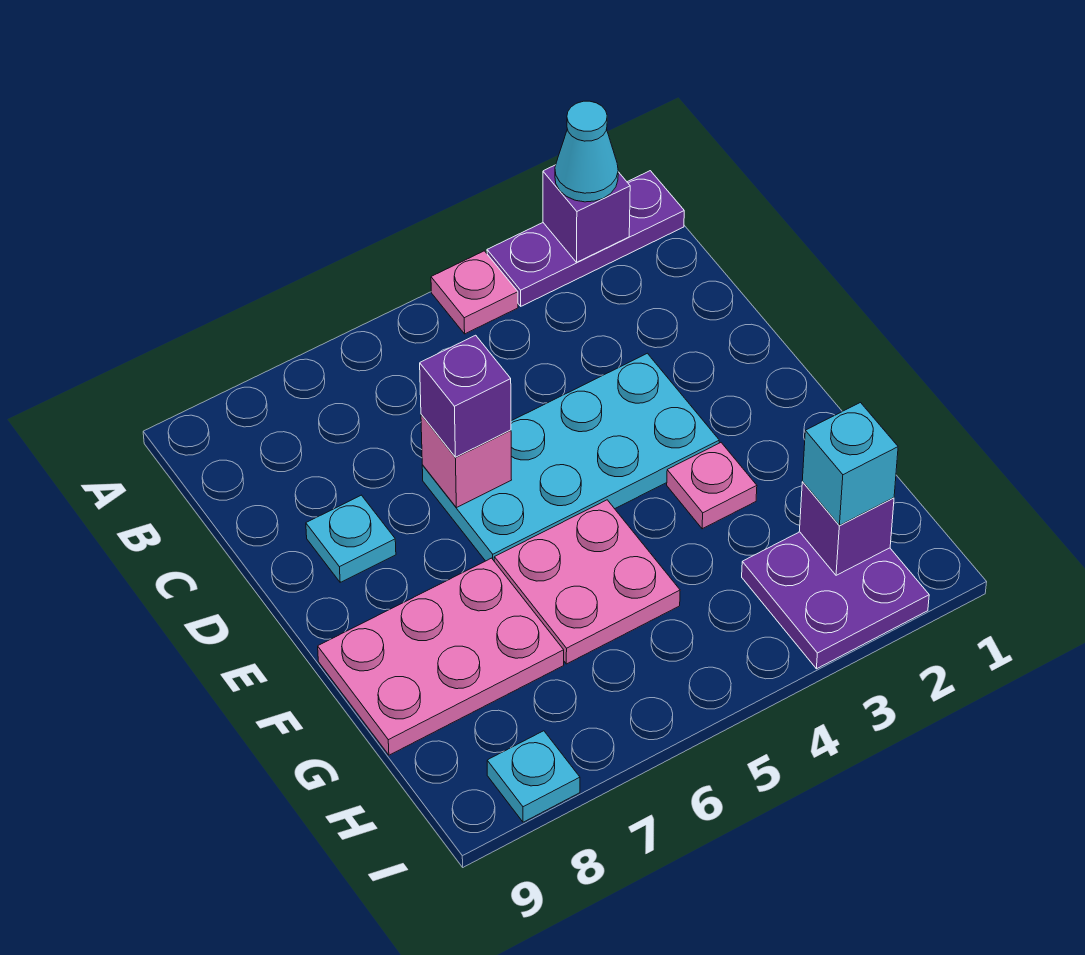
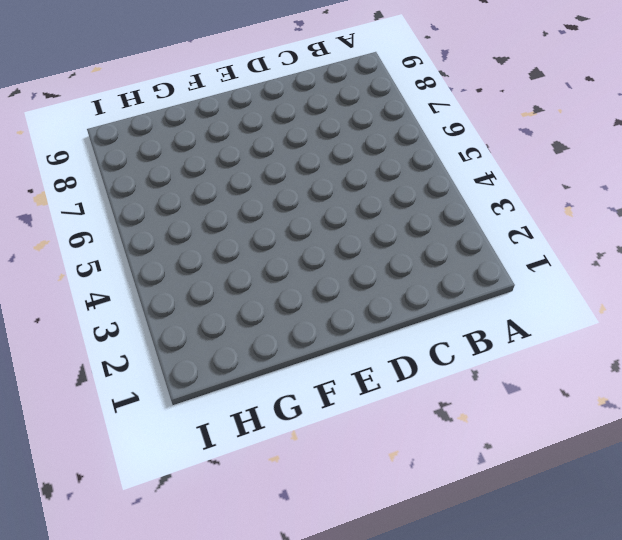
none -> purple 1x3 plate [487,171,684,306]
none -> pink 1x1 plate [431,251,518,334]
none -> cyan 2x4 plate [422,353,719,561]

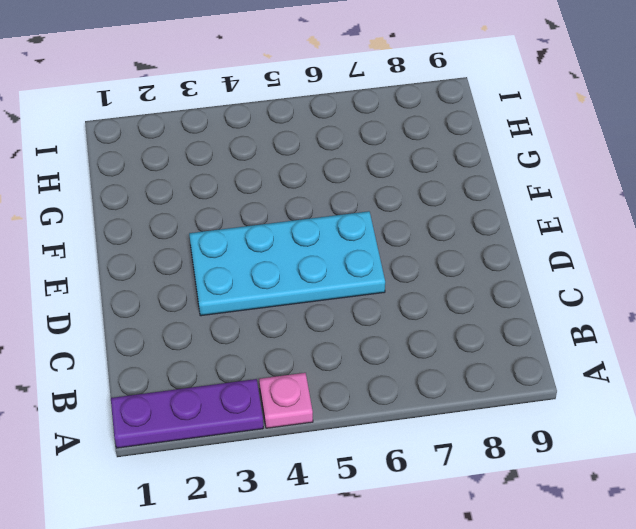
none -> cyan 1x1 plate [306,495,396,582]
none -> pink 1x1 plate [667,443,757,529]
none -> pink 2x2 plate [494,500,680,664]

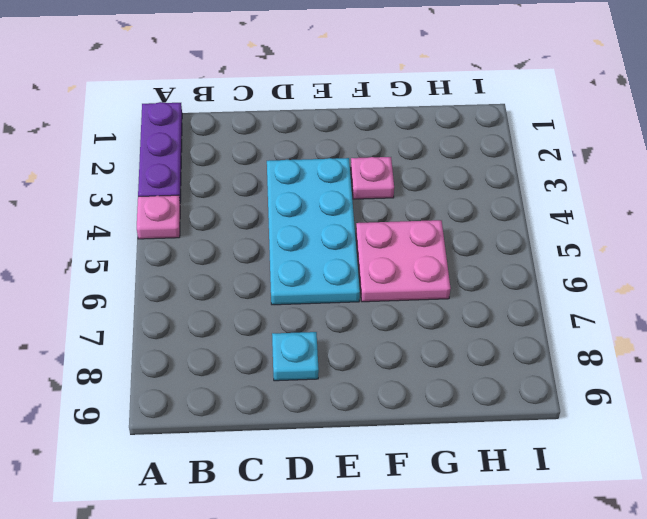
none -> pink 2x3 plate [318,558,564,755]
none -> purple 2x2 plate [742,532,929,669]
none -> cyan 1x1 plate [487,731,580,822]

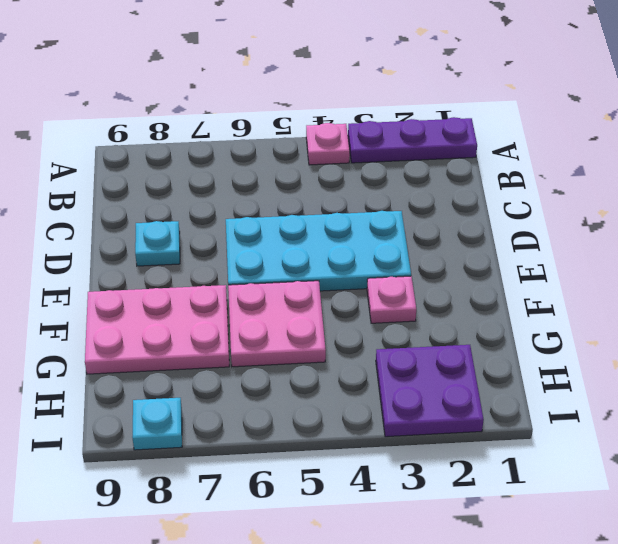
none -> purple 1x1 brick [543,165,630,262]
none -> pink 1x1 brick [421,415,511,508]
none -> purple 1x1 brick [799,482,894,575]

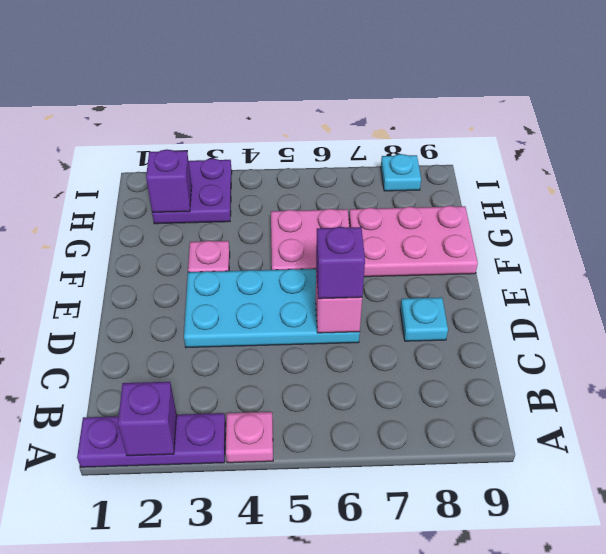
none -> cyan 1x1 cone [555,101,618,202]
none -> cyan 1x1 brick [802,403,898,525]

